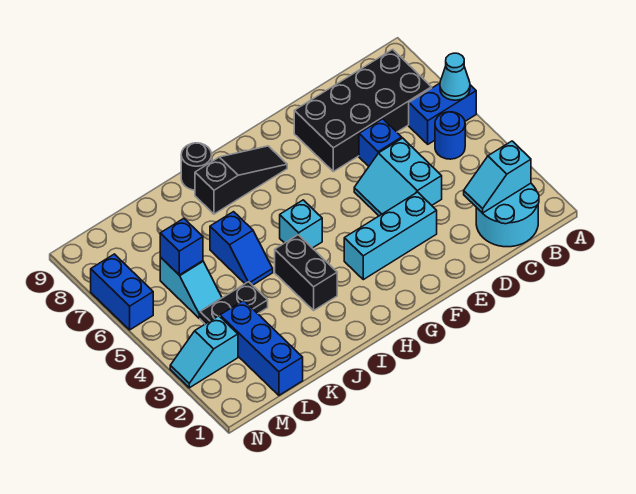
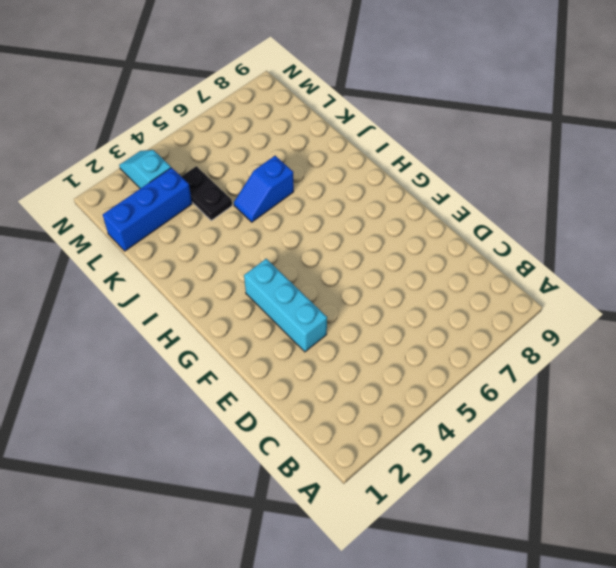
none -> blue 1x2 brick [409,83,476,144]
none -> cyan 2x2 round brick [476,183,539,247]
none -> blue 1x1 round brick [435,112,465,159]

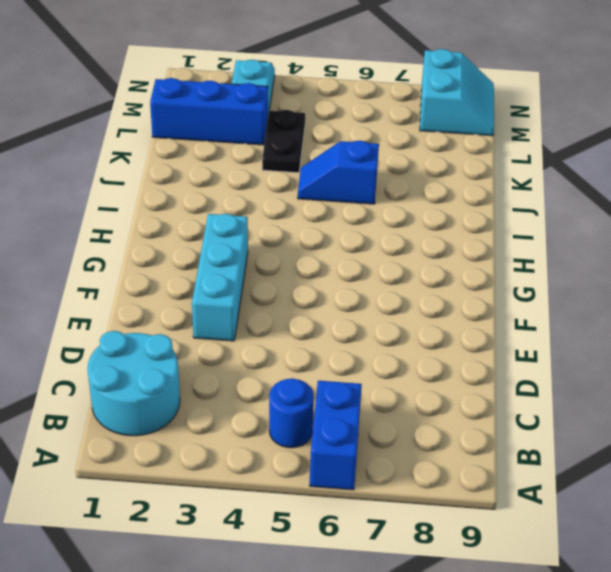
cyan 2x2 slope [420,49,494,136] -> cyan 2x2 slope turned to [354,138,442,216]
none -> black 2x4 brick [294,49,432,171]
none -> blue 1x1 brick [359,119,402,166]
none -> black 1x3 slope [195,146,287,214]

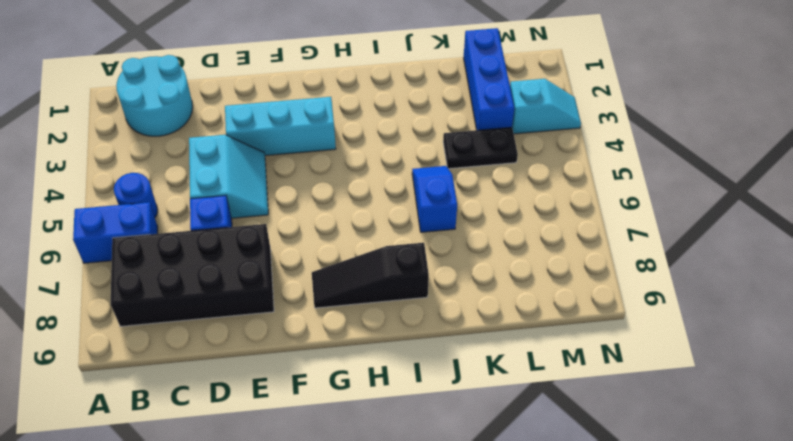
none -> cyan 1x1 brick [280,200,322,248]
none -> black 1x2 brick [275,235,337,310]
none -> black 1x1 round brick [181,143,212,190]

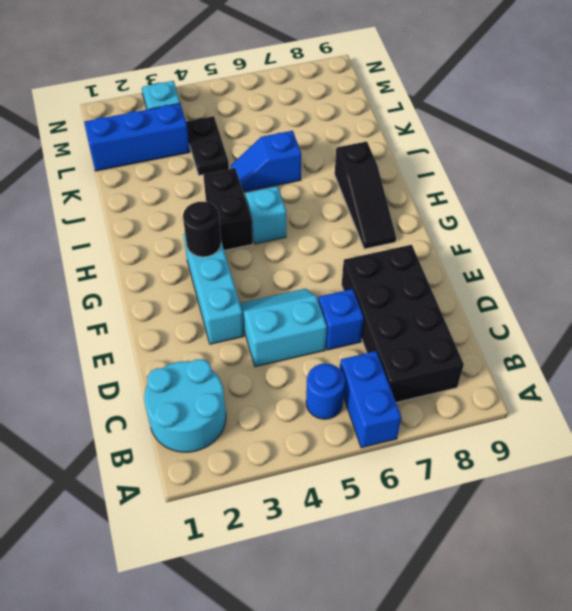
black 1x1 round brick [183,202,221,257] -> black 1x1 round brick moved to [181,143,212,190]
black 1x2 brick [203,168,253,251] -> black 1x2 brick turned to [275,235,337,310]
none -> cyan 1x2 slope [160,257,222,318]
none -> blue 1x2 brick [91,254,153,330]
none -> cyan 1x1 cone [440,53,470,100]

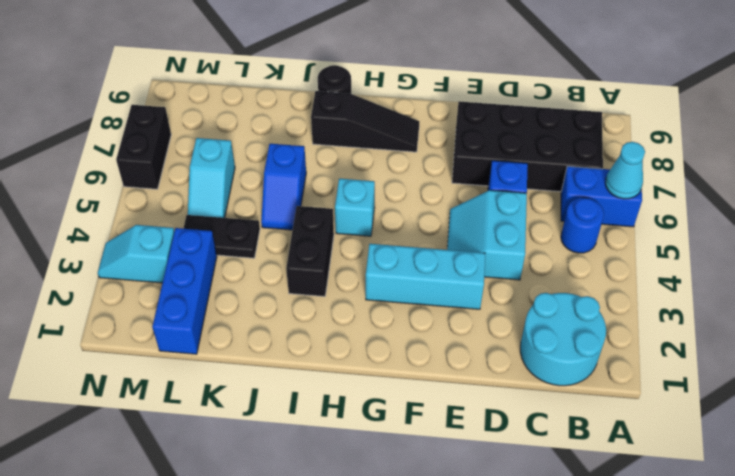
black 1x2 brick [116,105,171,189] -> blue 1x2 brick [91,254,153,330]
none -> cyan 1x2 slope [464,141,531,213]
none -> blue 1x1 brick [160,219,203,275]

